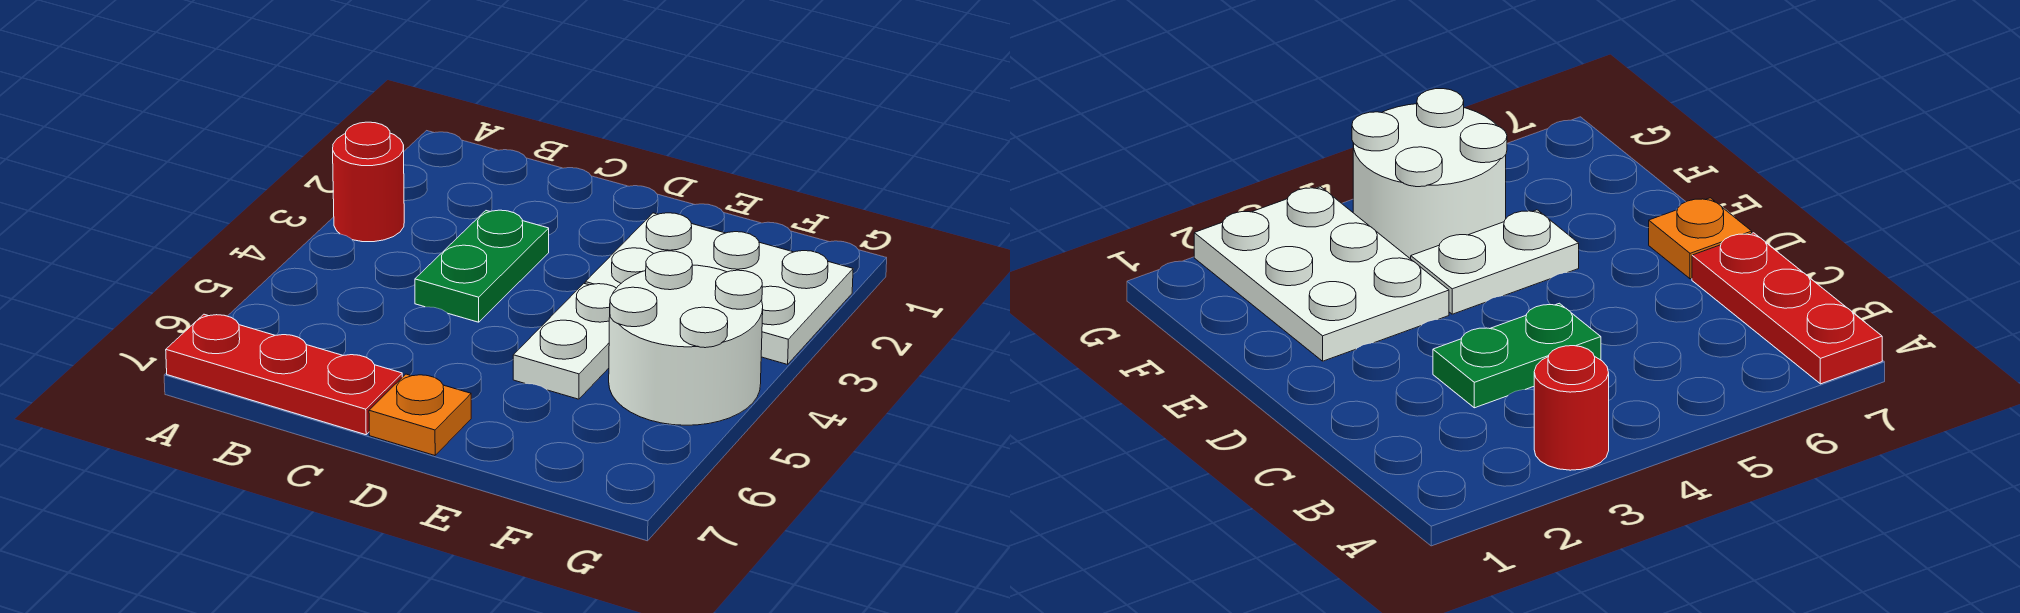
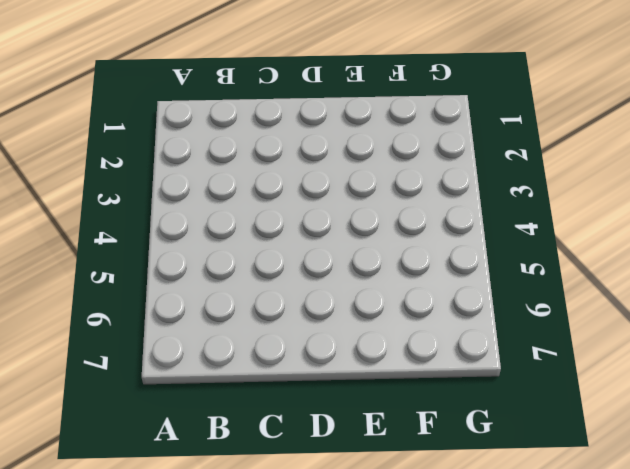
none -> red 1x1 round brick [333,122,404,242]
none -> red 1x3 plate [166,314,402,435]

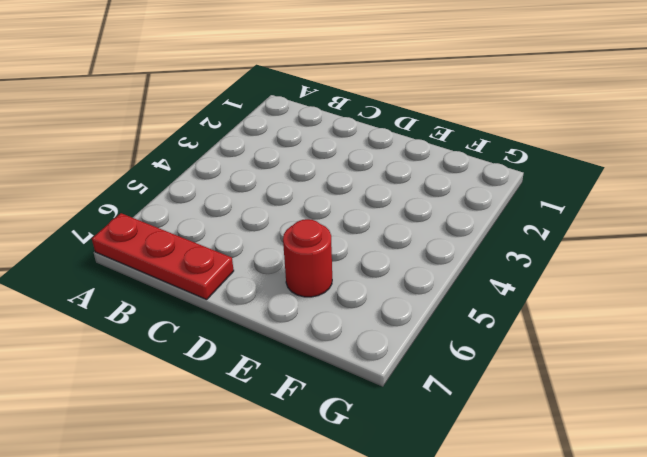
red 1x1 round brick [283,219,332,297] -> red 1x1 round brick moved to [333,122,404,242]
none -> green 1x2 plate [415,210,549,322]
none -> orange 1x1 plate [369,374,471,455]

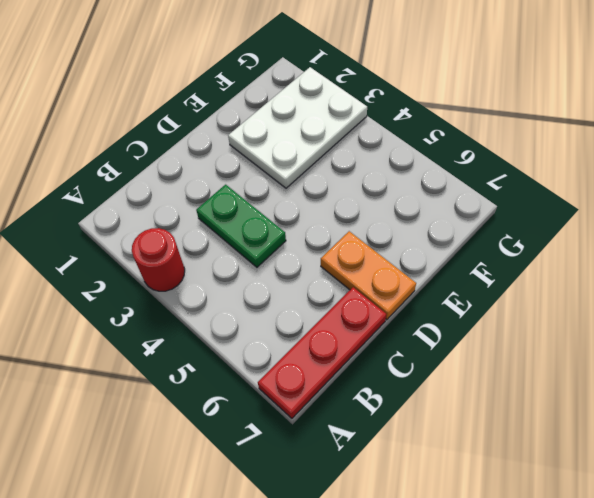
orange 1x2 plate [321,231,416,320] -> orange 1x1 plate [369,374,471,455]
none -> white 1x2 plate [513,284,616,399]
none -> white 2x2 round brick [609,251,763,425]

